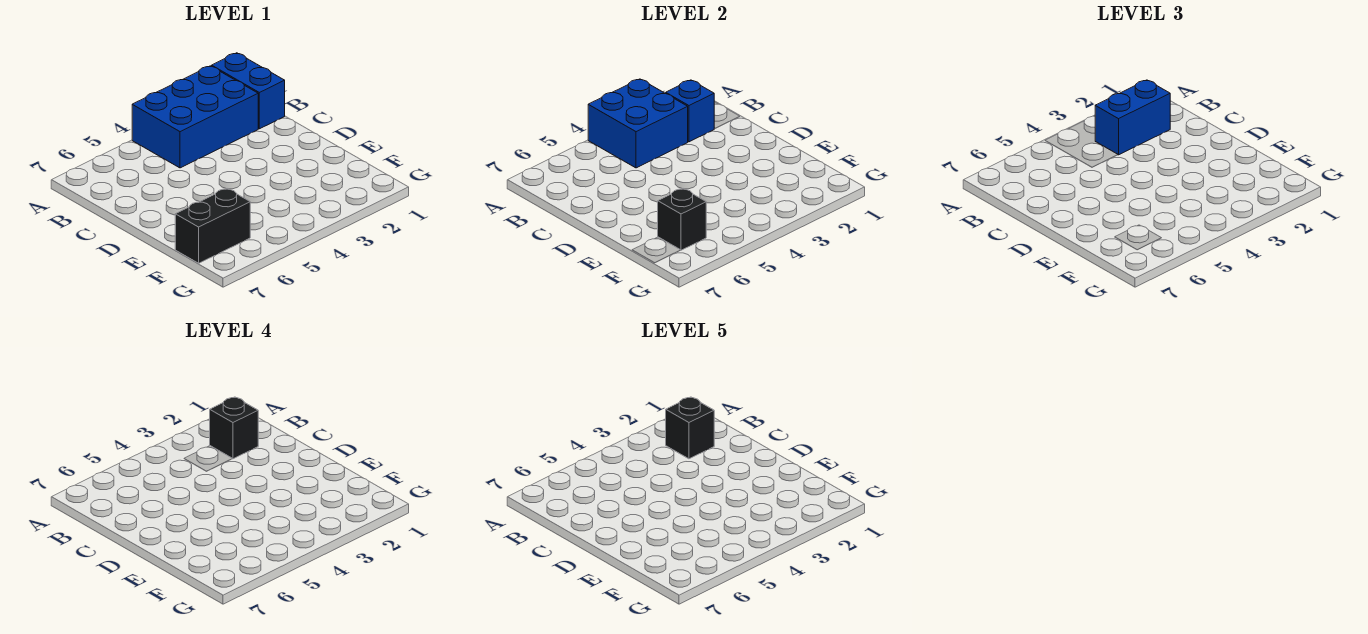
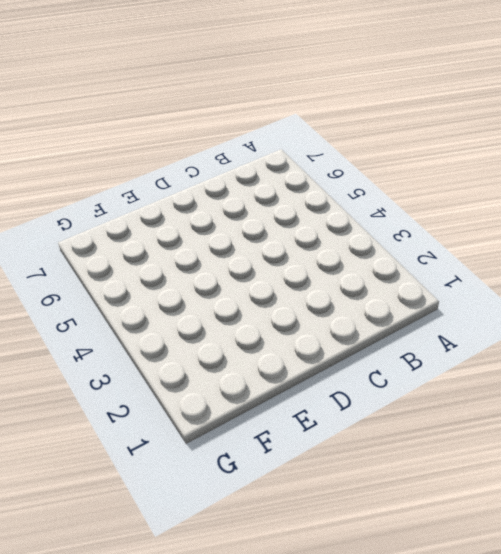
none -> blue 1x2 brick [212,53,285,129]
none -> blue 2x3 brick [132,66,258,168]

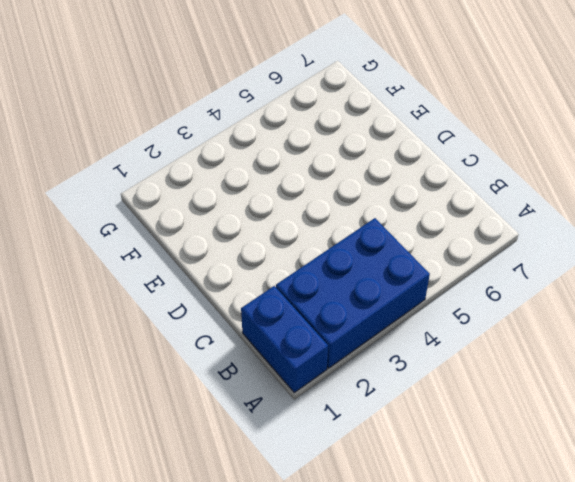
none -> black 1x2 brick [175,189,250,263]
none -> blue 2x2 brick [588,79,688,168]

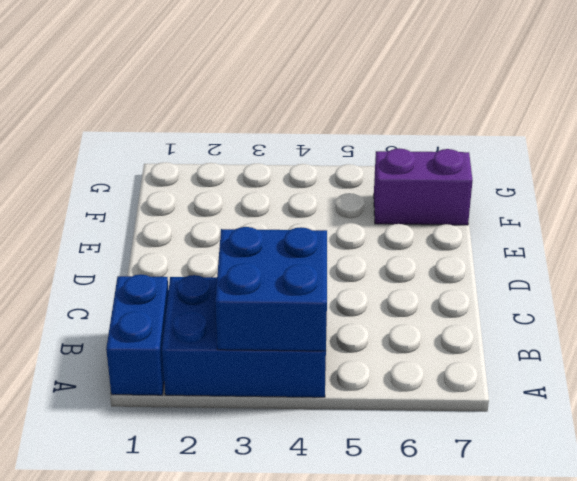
purple 1x2 brick [374,148,473,225] -> black 1x2 brick [175,189,250,263]
none -> blue 1x1 brick [666,80,714,142]
none -> black 1x1 brick [658,189,706,250]

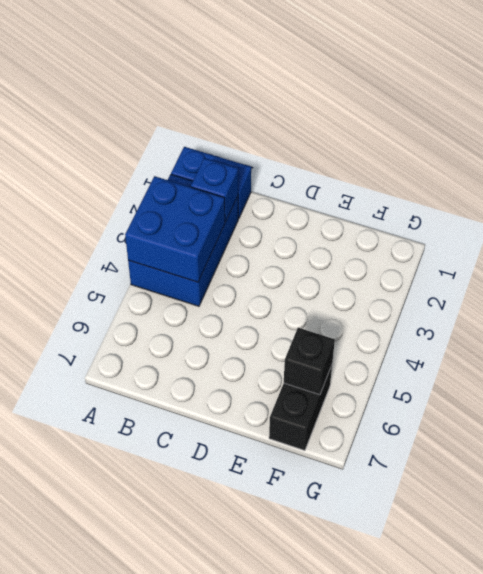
none -> blue 1x2 brick [1095,80,1170,155]
none -> black 1x1 brick [210,397,258,459]

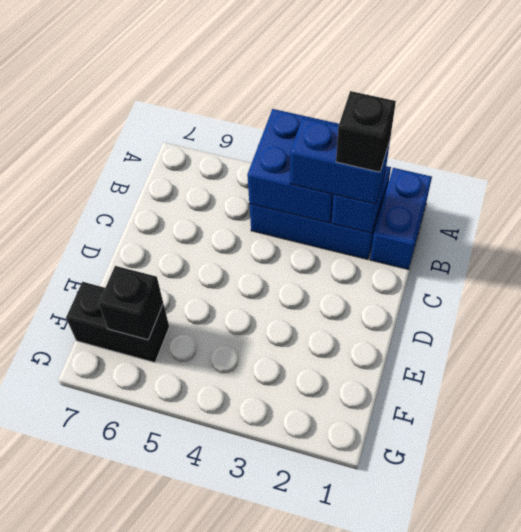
none -> black 1x1 brick [666,397,714,459]

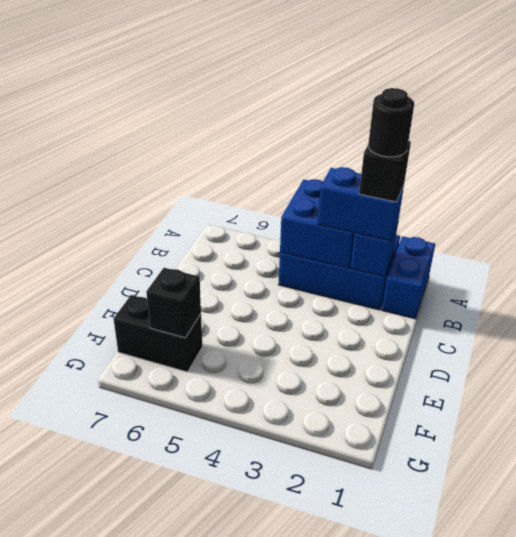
black 1x1 round brick [368,88,414,157] -> black 1x1 brick [666,397,714,459]

